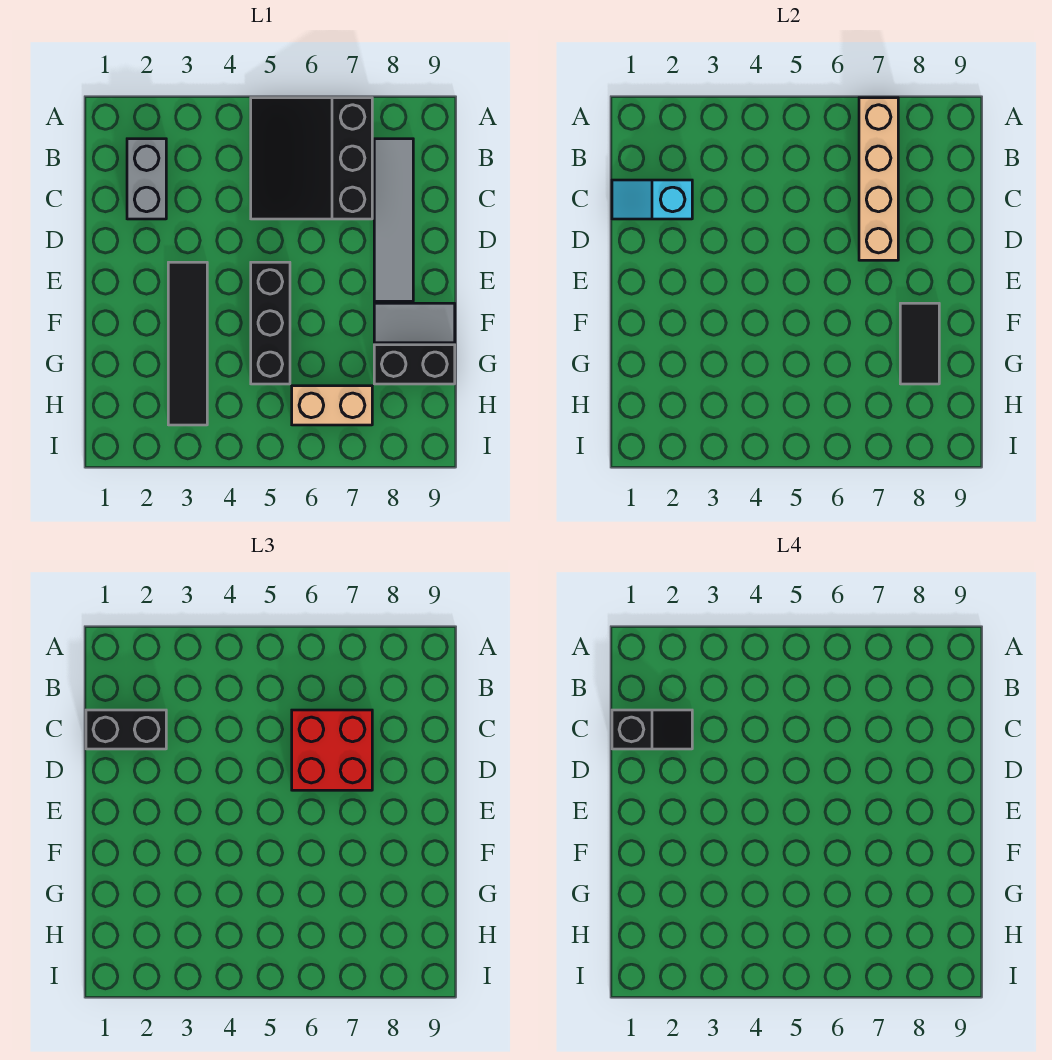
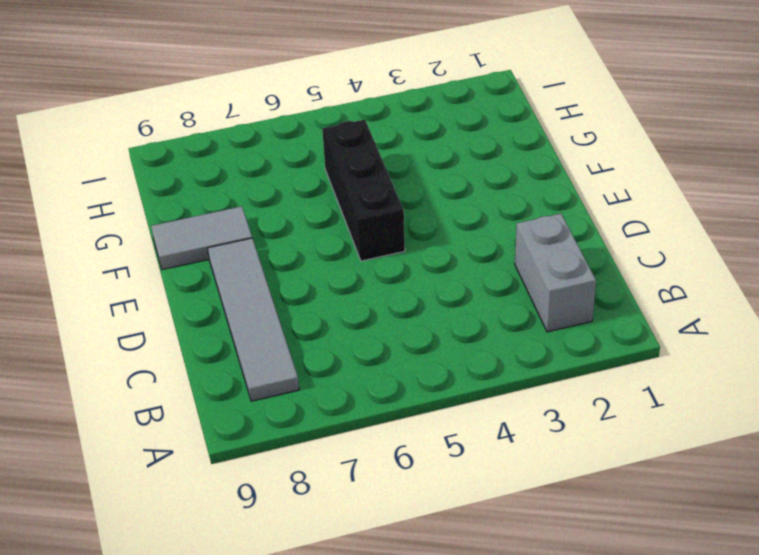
none -> black 3x3 slope [251,98,372,219]
none -> black 1x4 tile [168,262,207,425]
none -> black 1x2 brick [374,345,455,384]

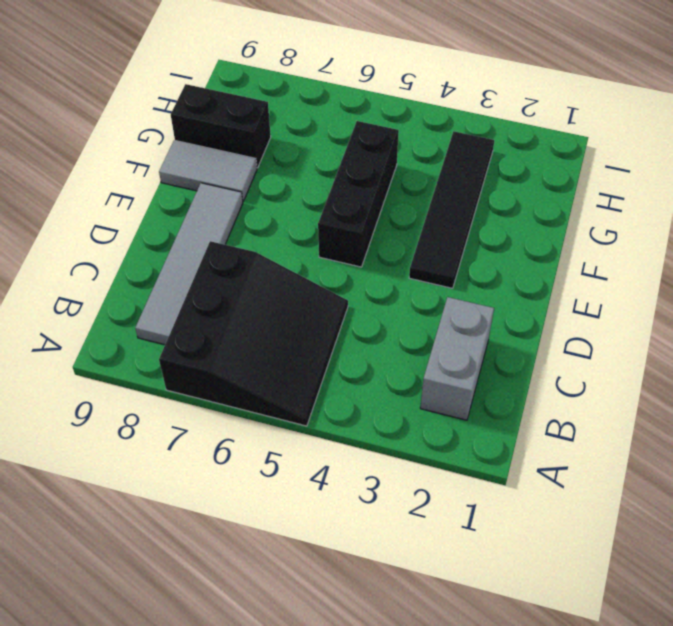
none -> tan 1x2 brick [292,386,372,425]
none -> tan 1x4 brick [859,98,898,260]
none -> cyan 1x2 slope [612,180,692,219]

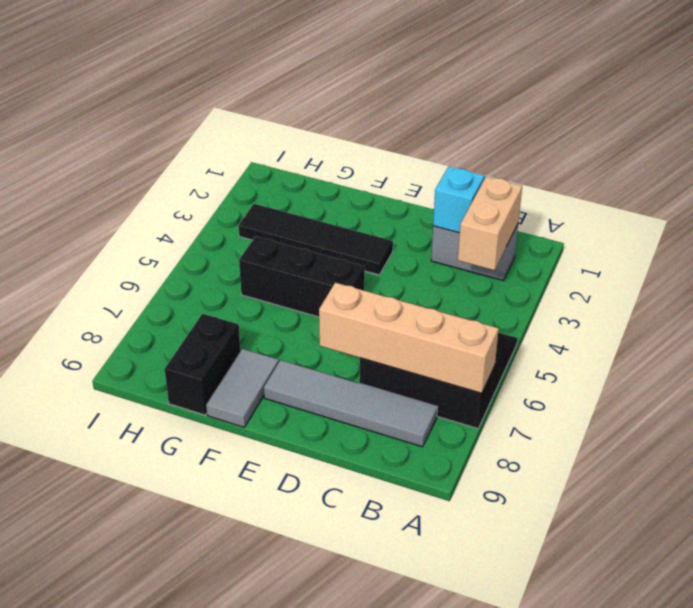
tan 1x2 brick [458,177,522,270] -> tan 1x2 brick moved to [292,386,372,425]
none -> black 1x2 tile [900,303,939,384]
none -> black 1x2 brick [86,710,166,749]
none -> red 2x2 brick [292,710,372,790]

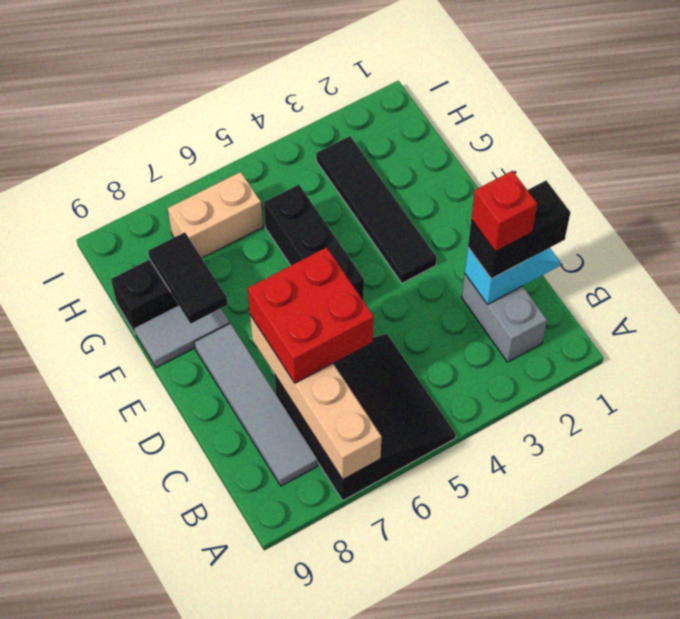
red 1x1 brick [471,171,537,252] -> black 1x2 slope [612,710,692,749]

